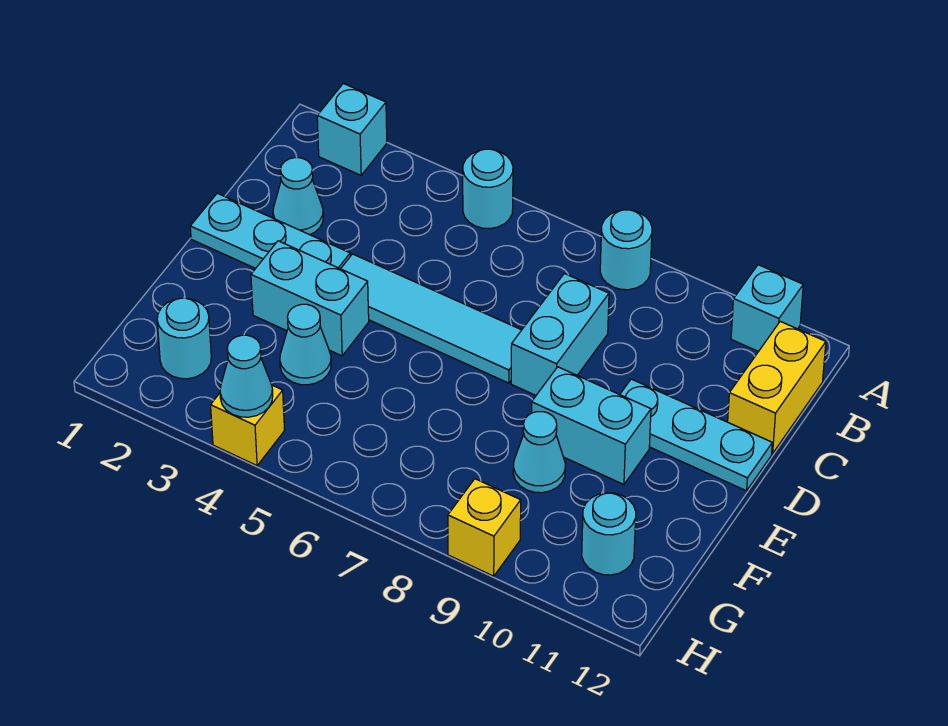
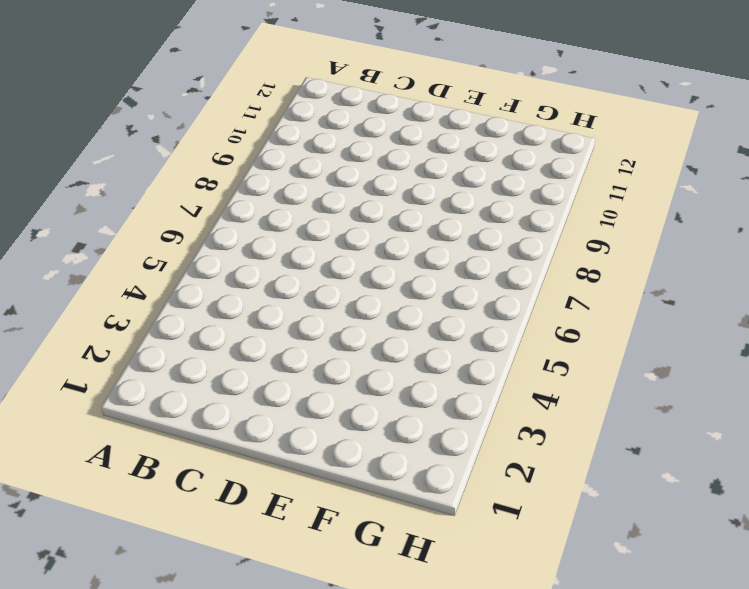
none -> cyan 1x1 brick [317,83,387,175]
none -> cyan 1x1 round brick [463,149,513,229]
none -> cyan 1x1 round brick [600,210,652,290]

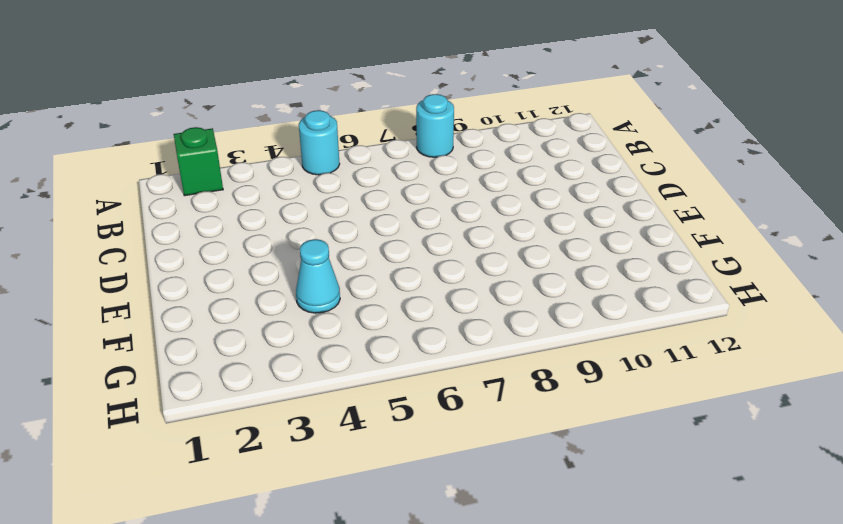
green 1x1 brick [174,127,223,196] -> cyan 1x1 brick [317,83,387,175]
none -> cyan 1x1 brick [731,265,803,352]
none -> yellow 1x2 brick [728,321,826,454]
none -> cyan 1x1 cone [273,157,323,235]

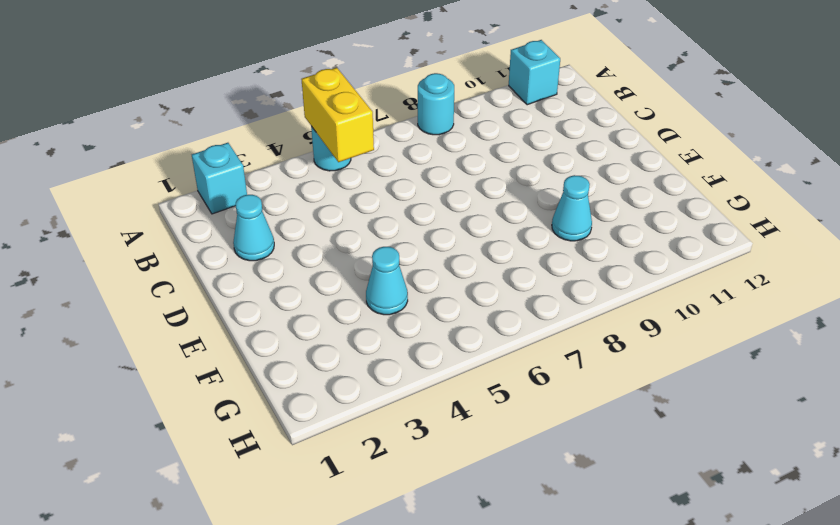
yellow 1x2 brick [301,68,374,162] -> yellow 1x2 brick moved to [728,321,826,454]
none -> cyan 1x2 brick [511,273,609,395]
none -> cyan 1x3 plate [190,193,350,269]
none -> cyan 1x4 tile [341,254,521,383]

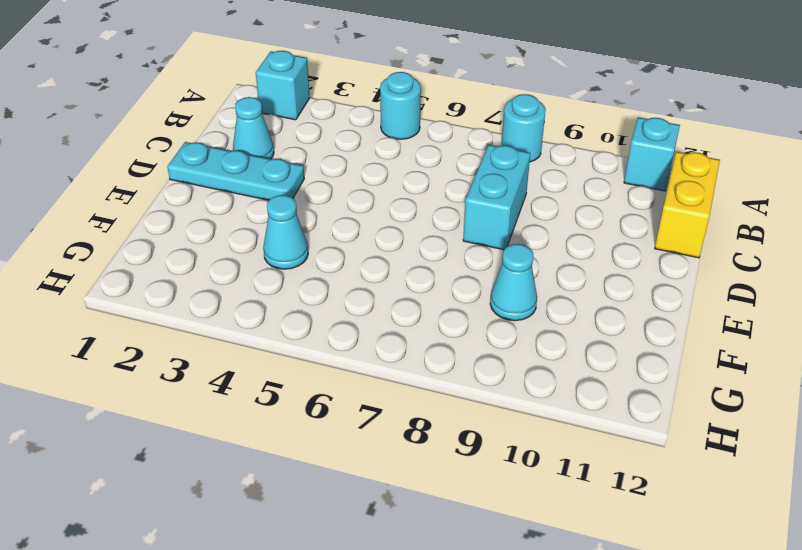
none -> cyan 1x4 tile [341,254,521,383]
none -> cyan 1x3 plate [620,379,772,491]
none -> cyan 1x2 brick [251,241,369,356]

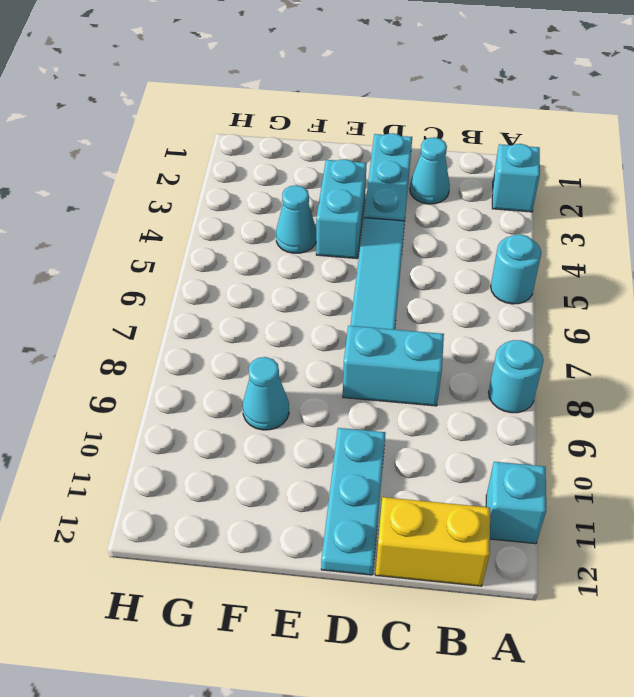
none -> cyan 1x2 brick [531,367,651,485]
none -> cyan 1x1 round brick [157,298,211,379]
none -> cyan 1x1 round brick [582,493,636,575]

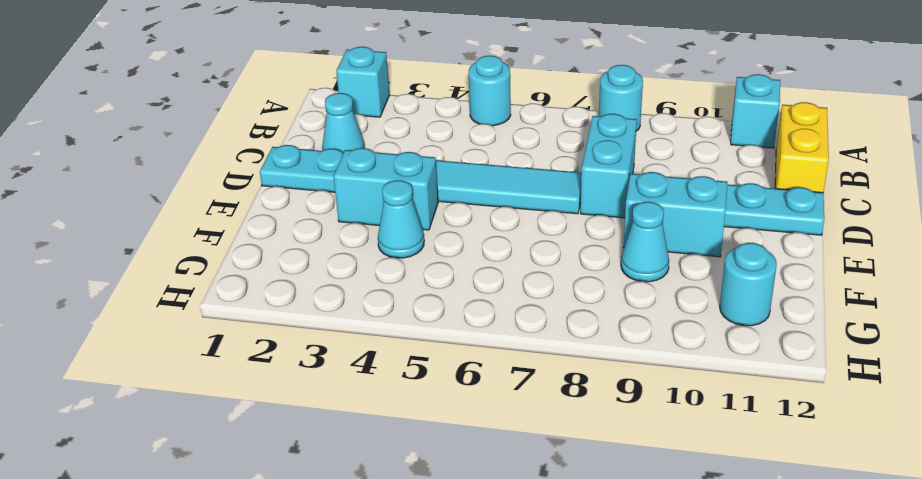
none -> cyan 1x1 round brick [157,298,211,379]
none -> yellow 1x1 brick [211,385,285,466]
none -> yellow 1x1 brick [448,479,521,576]

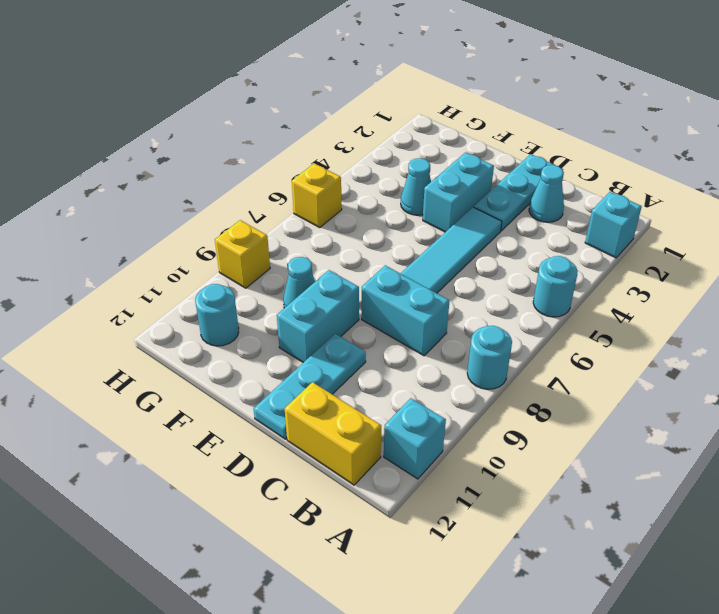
yellow 1x1 brick [292,163,342,227] -> yellow 1x1 brick moved to [211,385,285,466]
none -> cyan 1x1 round brick [157,298,211,379]
none -> cyan 1x1 cone [220,335,273,417]

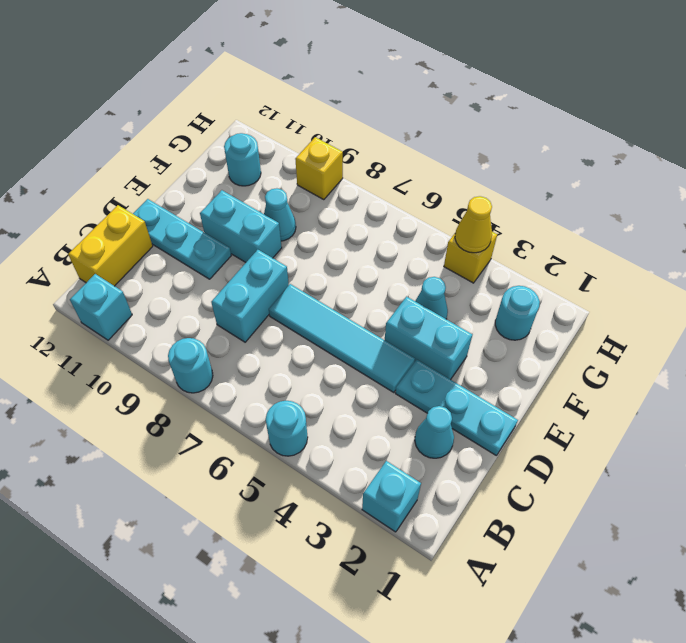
yellow 1x1 cone [455,196,492,253] -> cyan 1x1 cone [220,335,273,417]

